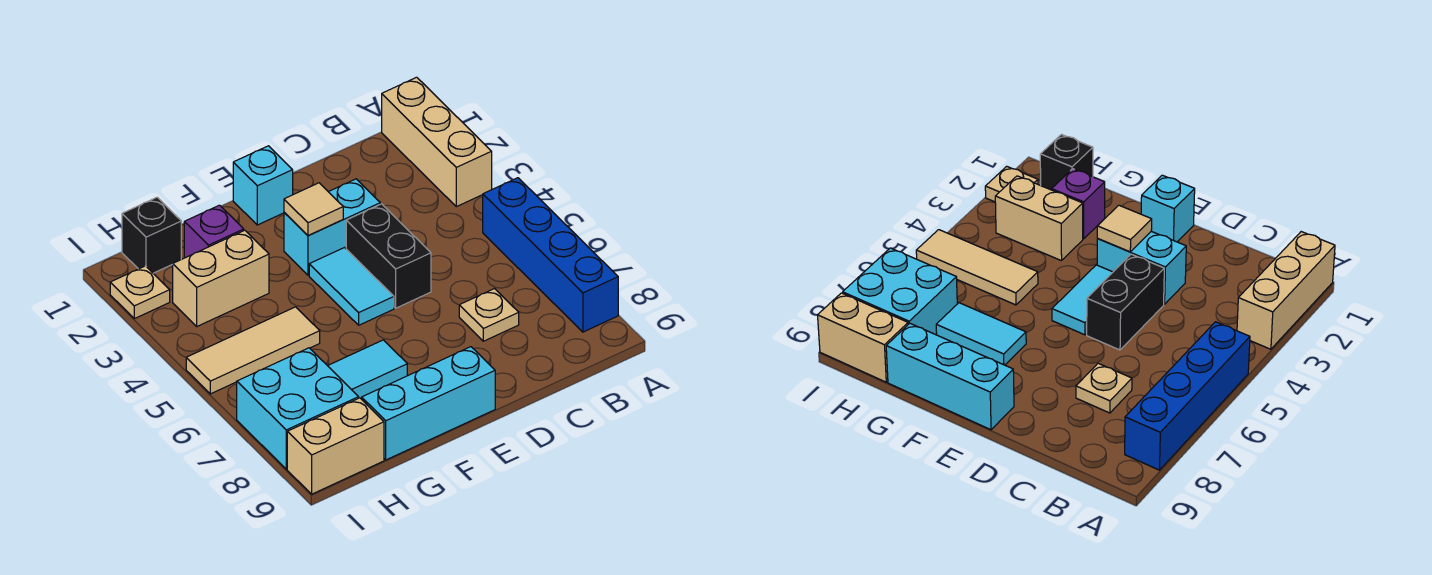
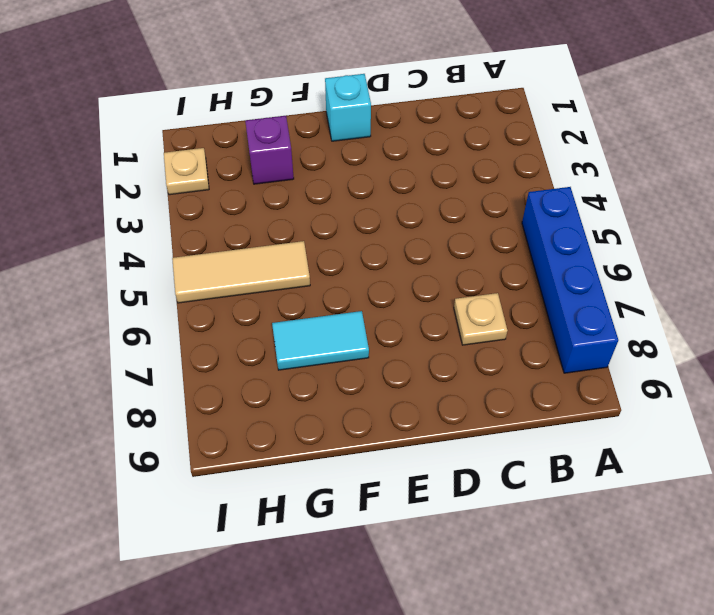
none -> tan 1x3 brick [382,77,492,207]
none -> cyan 1x2 brick [284,179,380,275]
none -> black 1x2 brick [346,204,431,308]

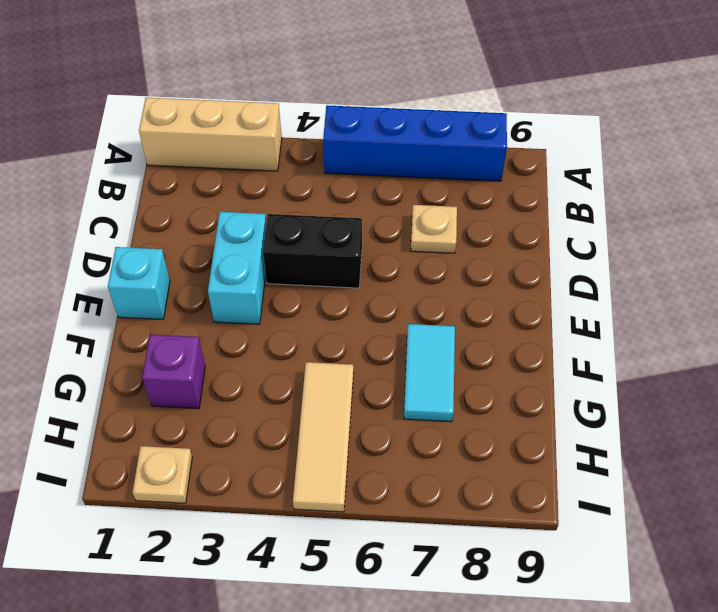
none -> cyan 1x2 tile [309,248,394,325]
none -> cyan 1x3 brick [362,347,495,460]
none -> tan 1x2 brick [173,230,269,326]

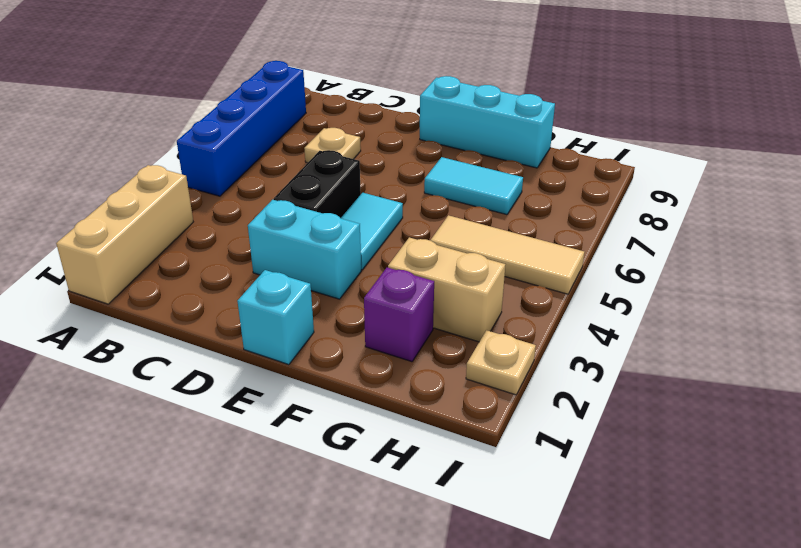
none -> black 1x1 brick [122,197,181,273]
none -> cyan 2x2 brick [237,348,359,469]
none -> tan 1x2 brick [287,398,384,494]

